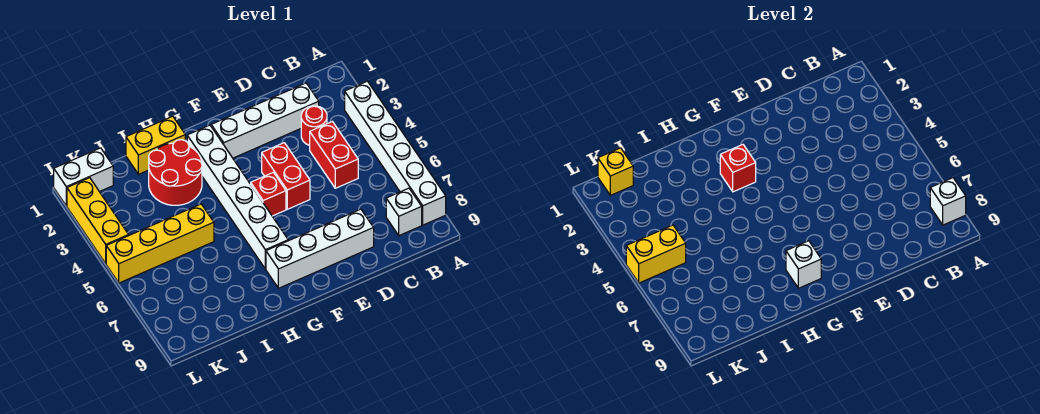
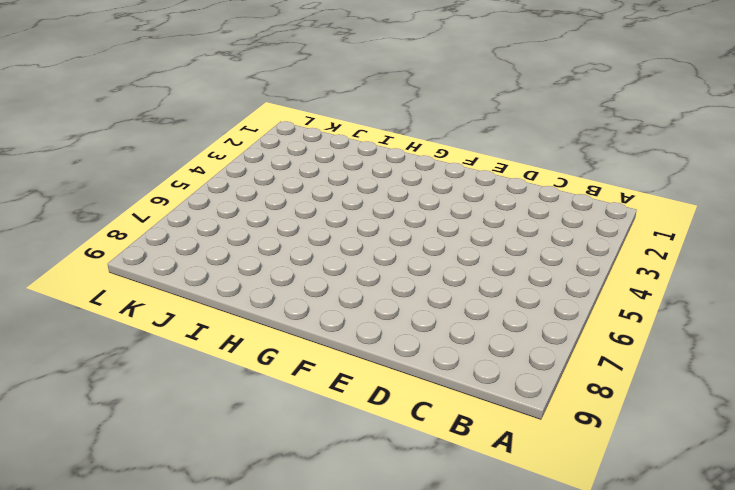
none -> white 1x6 brick [345,81,446,225]
none -> white 1x1 brick [386,188,422,236]
none -> white 1x4 brick [211,83,319,158]

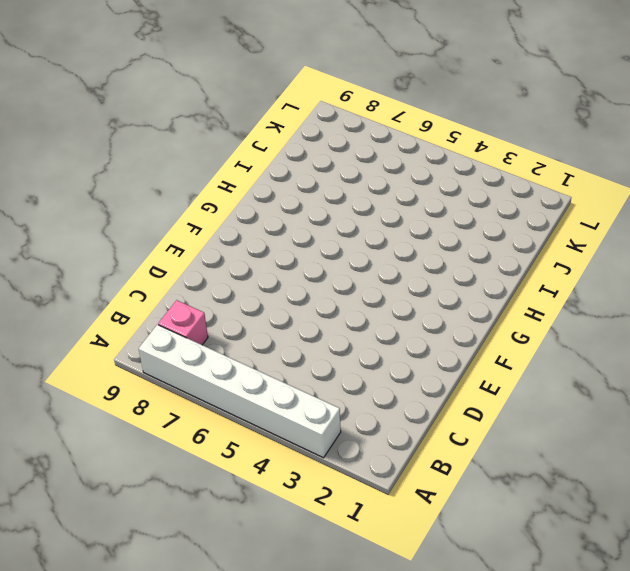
pink 1x1 brick [158,300,208,345] -> white 1x1 brick [386,188,422,236]
none -> white 1x4 brick [211,83,319,158]
none -> red 1x1 round brick [301,106,327,145]
none -> red 1x2 brick [310,122,358,188]

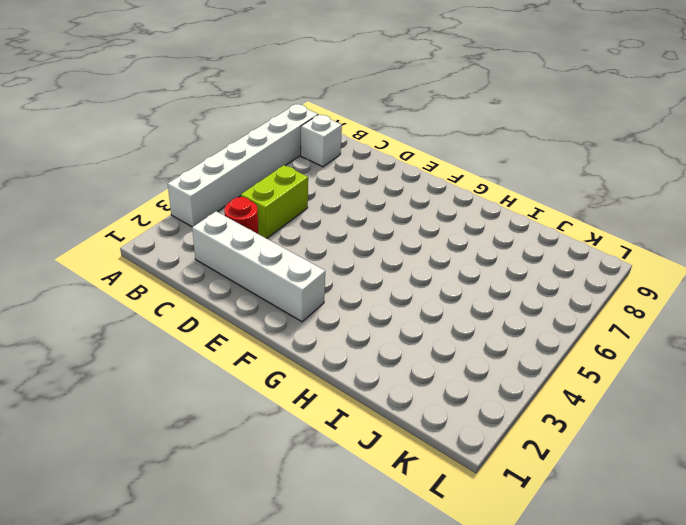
lime 1x2 brick [241,165,308,239] -> red 1x2 brick [310,122,358,188]
none -> white 1x4 brick [266,209,374,288]
none -> red 1x2 brick [262,143,310,209]
none -> red 1x1 brick [251,172,286,216]

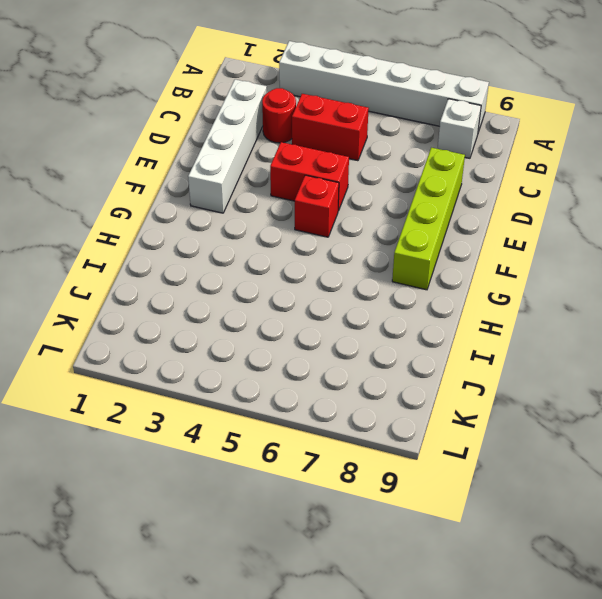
lime 1x4 brick [392,148,465,290] -> white 1x4 brick [266,209,374,288]
none -> white 1x6 brick [187,125,288,269]
none -> yellow 1x2 brick [126,116,185,174]
none -> red 2x2 round brick [149,140,202,205]

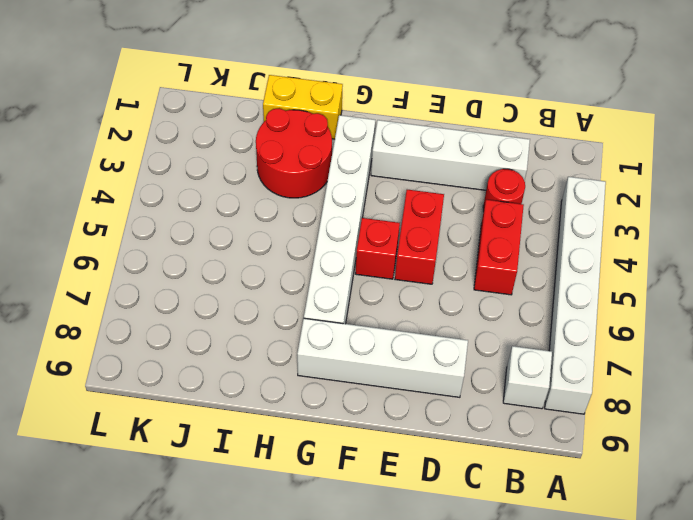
none -> yellow 1x4 brick [106,204,214,283]
none -> white 1x2 brick [54,148,113,206]
none -> yellow 1x3 brick [67,178,129,264]

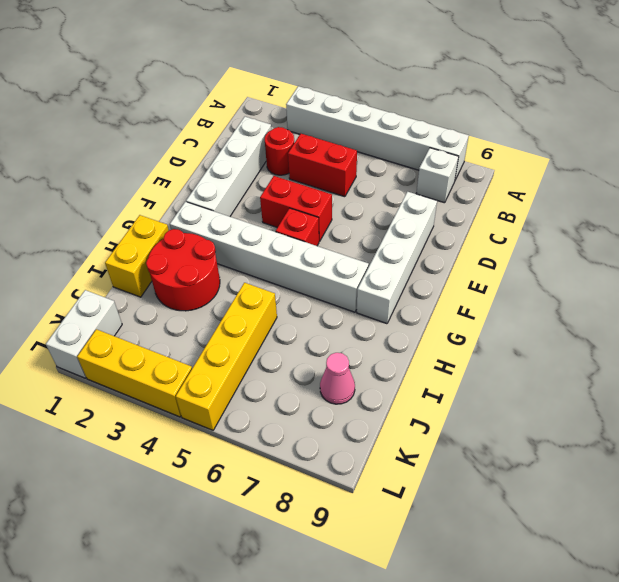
pink 1x1 cone [320,353,355,404] -> none
none -> white 1x1 brick [930,178,966,225]
none -> red 1x1 brick [720,145,756,192]
none -> white 1x1 brick [786,241,821,288]

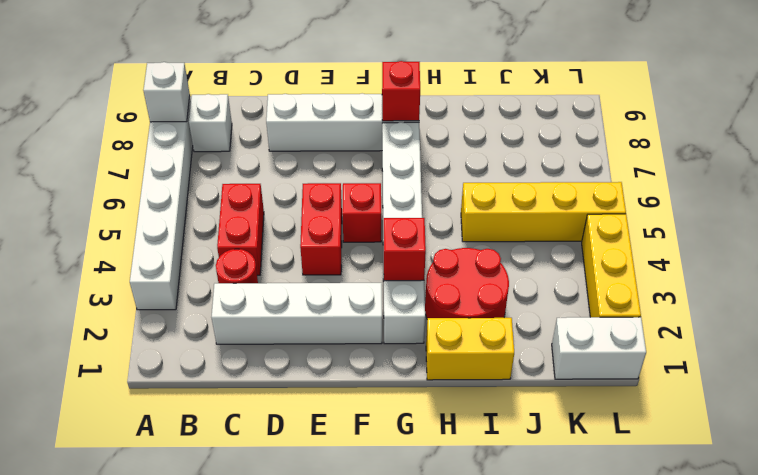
red 1x1 brick [382,61,420,121] -> white 1x1 brick [786,241,821,288]
none -> yellow 1x1 brick [598,148,633,195]
none -> yellow 1x2 brick [626,225,686,283]

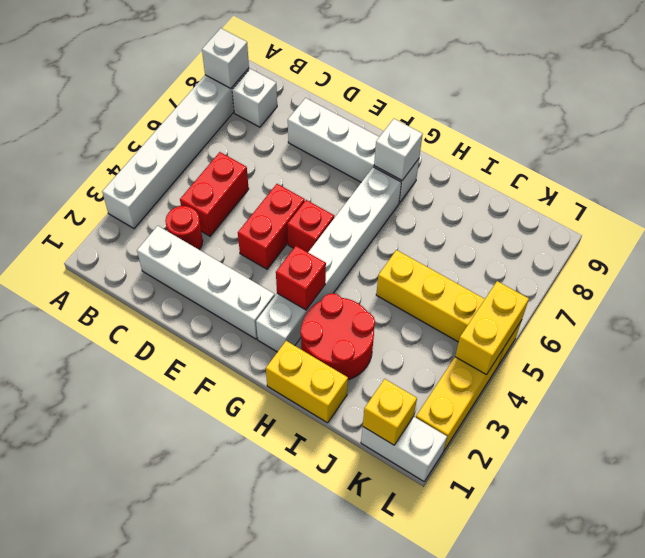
yellow 1x2 brick [455,281,529,375] -> yellow 1x2 brick turned to [626,225,686,283]

